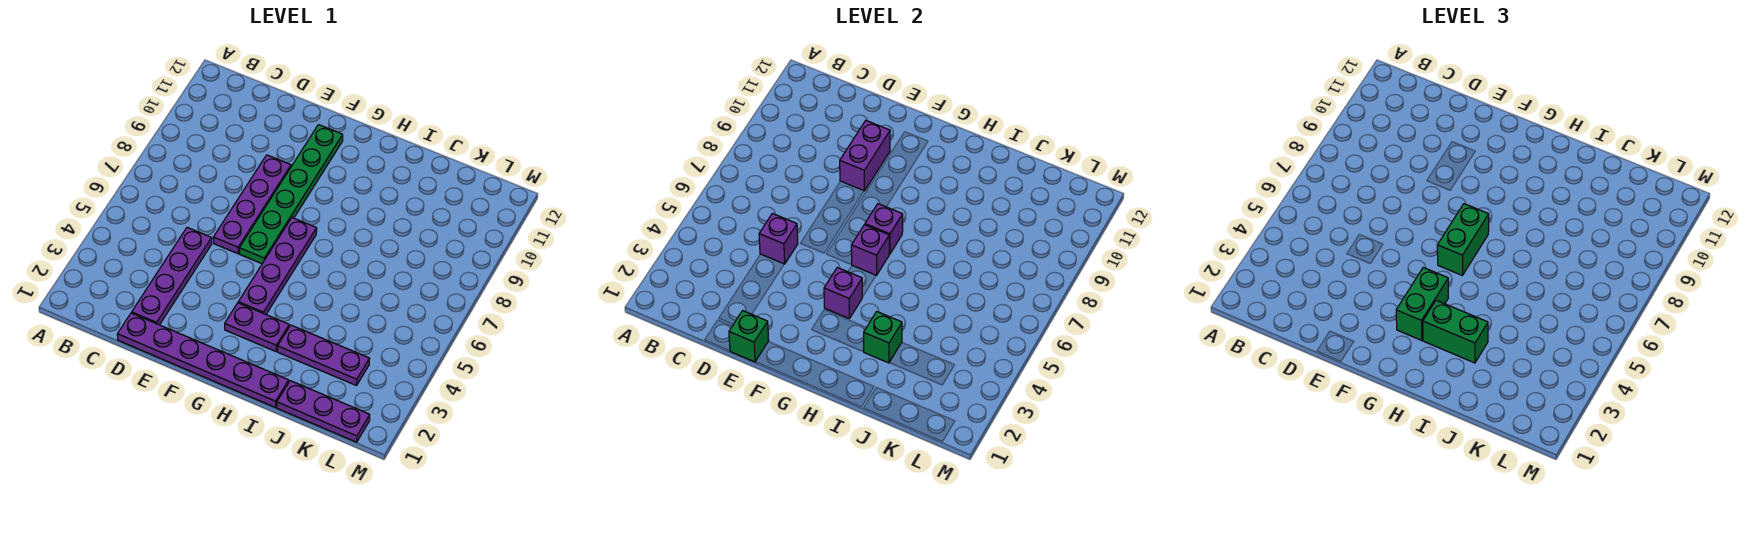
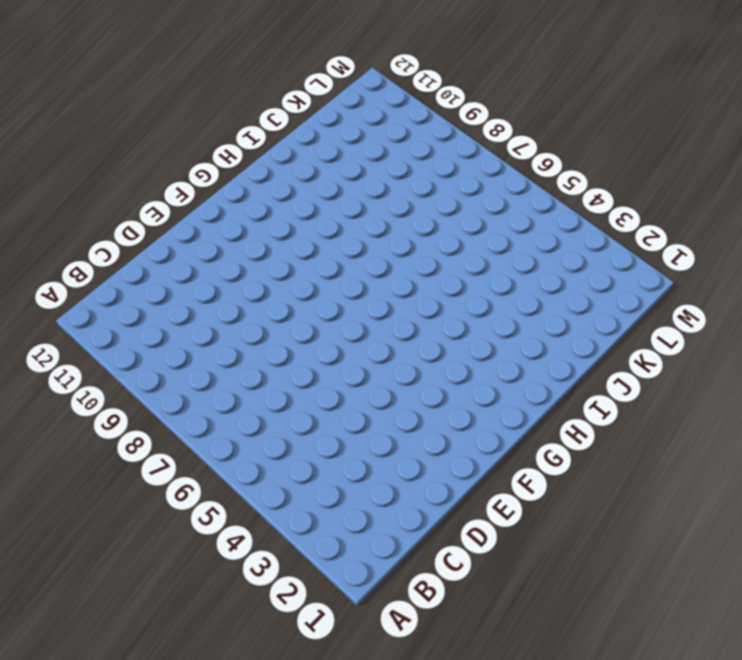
none -> purple 1x6 plate [117,313,289,408]
none -> purple 1x4 plate [132,227,212,325]
none -> purple 1x4 plate [213,155,291,254]

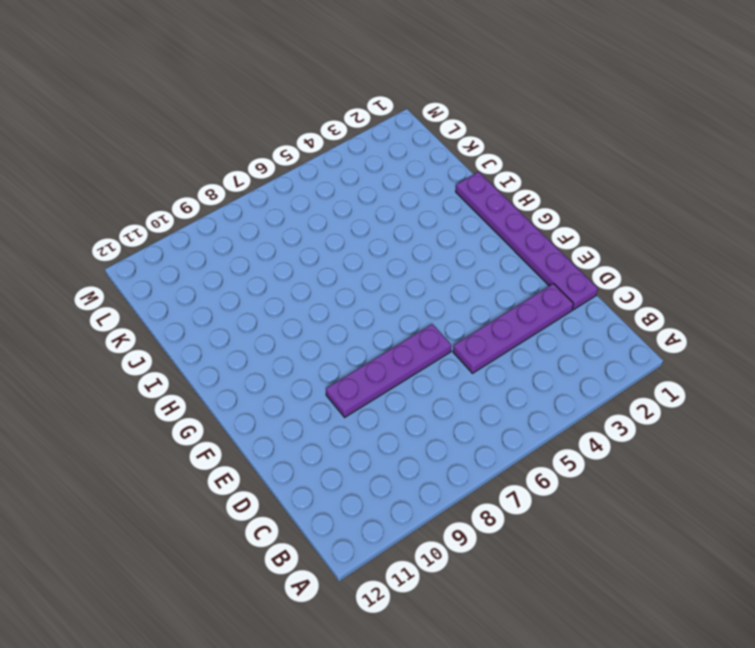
none -> green 1x6 plate [239,125,343,264]
none -> purple 1x2 plate [225,303,289,351]
none -> purple 1x4 plate [238,218,317,314]

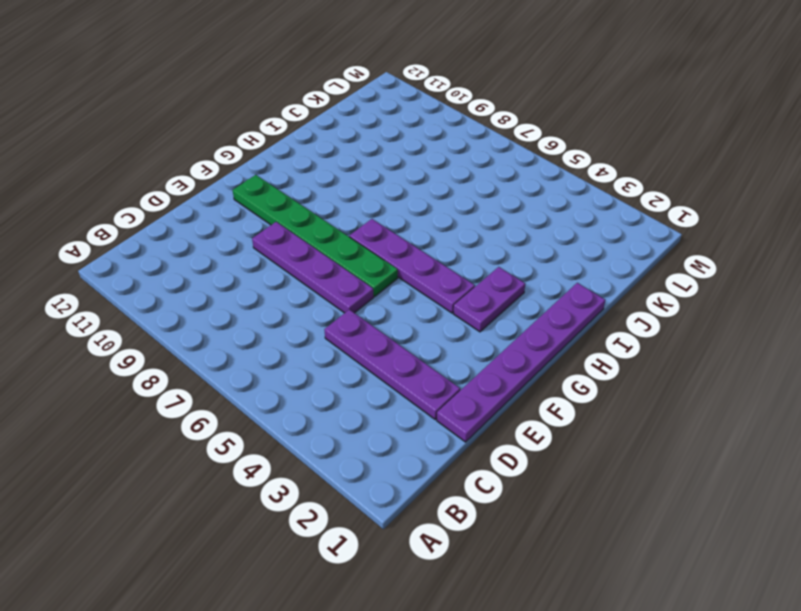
none -> purple 1x3 plate [278,325,370,386]
none -> purple 1x3 plate [277,381,370,442]
none -> purple 1x1 brick [759,214,798,264]

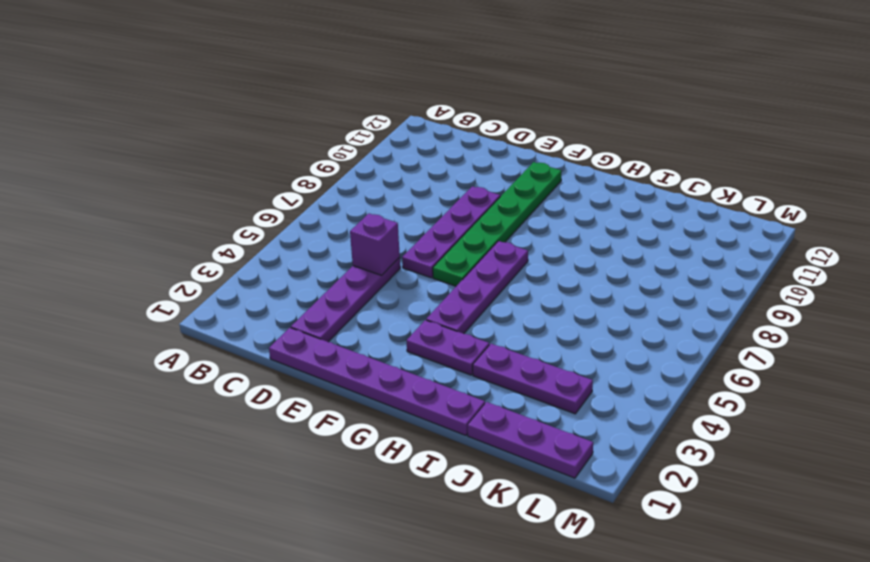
none -> green 1x1 brick [729,311,769,362]
none -> purple 1x2 brick [840,121,890,191]
none -> purple 1x1 brick [824,268,862,319]

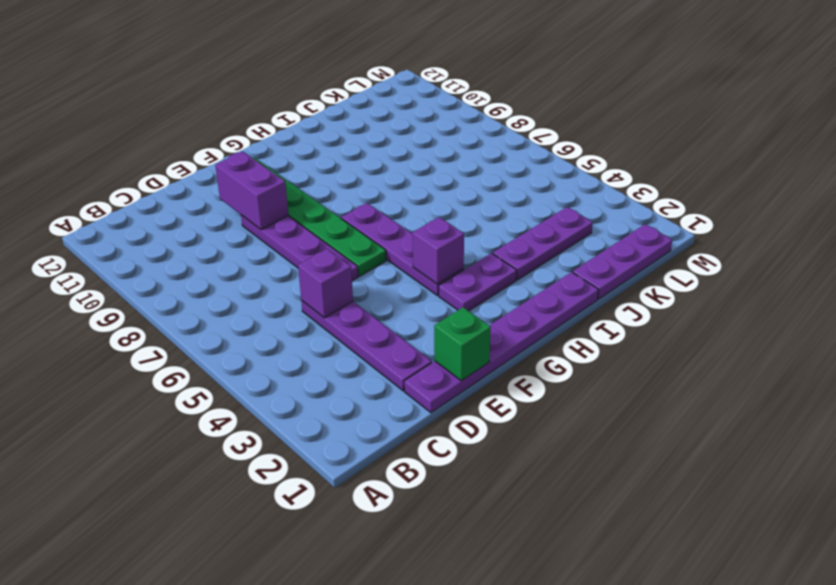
none -> purple 1x1 brick [851,225,889,276]
none -> purple 1x1 brick [865,204,903,254]
none -> green 1x1 brick [864,312,902,363]

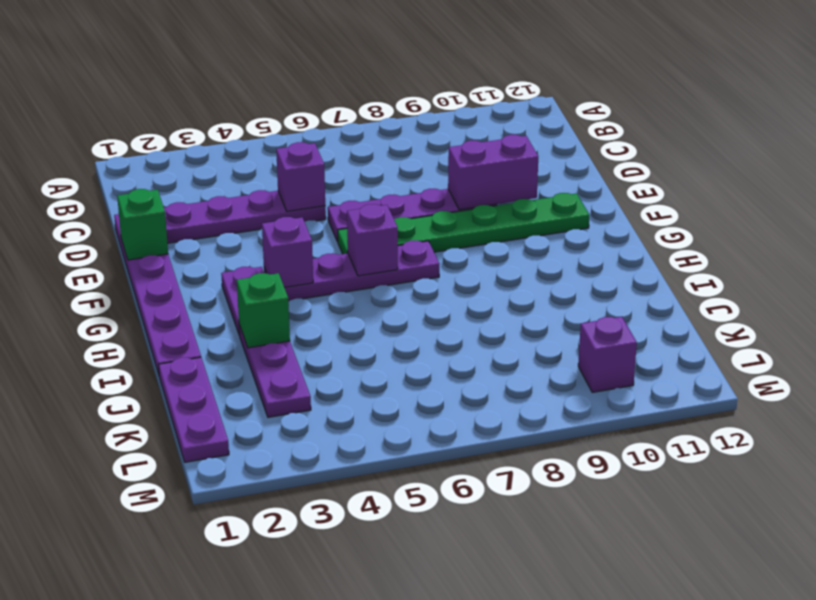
purple 1x1 brick [578,317,637,392] -> purple 1x1 brick moved to [865,204,903,254]
none -> green 1x2 brick [1396,268,1448,340]
none -> green 1x2 brick [1437,204,1489,276]
none -> green 1x2 brick [1423,300,1488,363]

